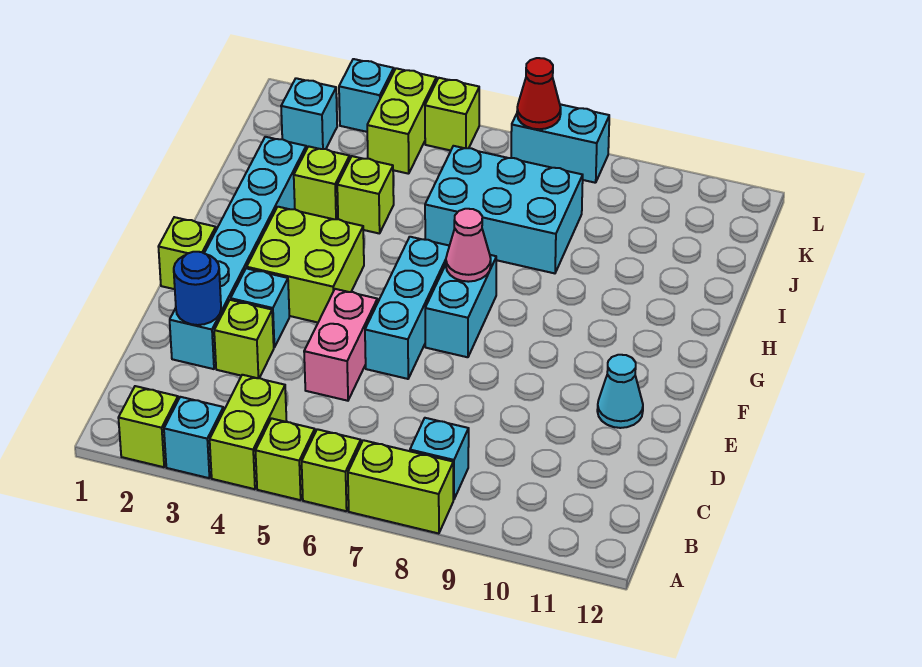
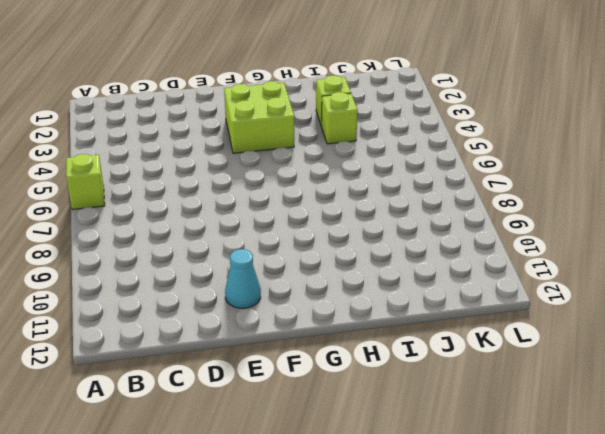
none -> lime 1x1 brick [119,386,178,467]
none -> cyan 1x1 brick [164,397,223,478]
none -> lime 1x2 brick [210,375,287,489]

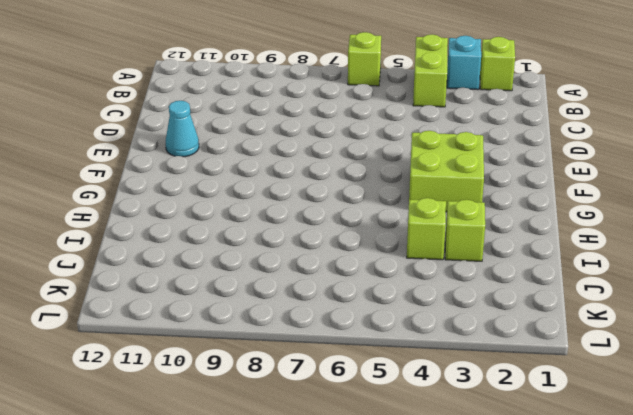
none -> lime 1x1 brick [255,418,315,500]
none -> lime 1x2 brick [348,440,453,534]
none -> cyan 1x1 brick [410,418,469,499]

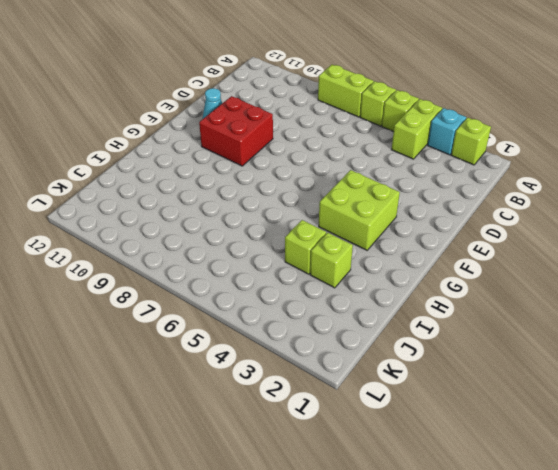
red 2x2 brick [199,96,273,166] -> none
none -> cyan 1x1 brick [410,418,469,499]
none -> cyan 1x6 brick [170,137,306,369]
none -> lime 1x1 brick [214,300,274,378]

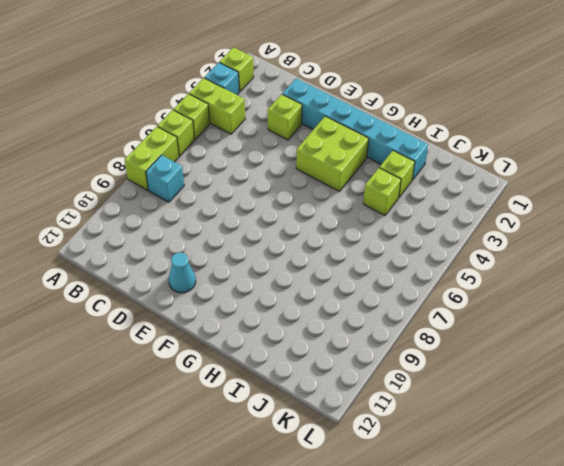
none -> pink 1x2 brick [304,289,377,401]
none -> cyan 1x1 brick [231,268,289,347]
none -> cyan 1x3 brick [365,237,449,379]

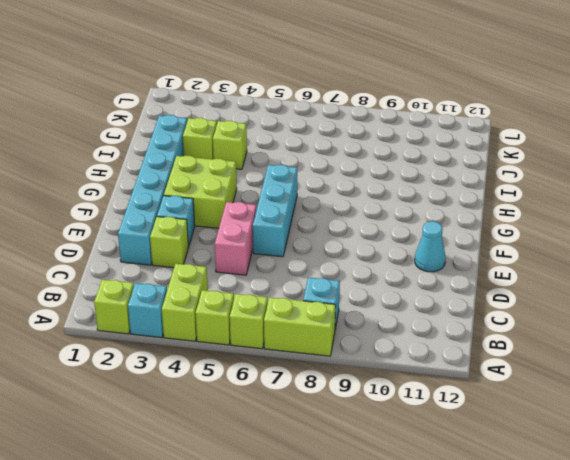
none -> lime 1x1 brick [159,217,216,289]
none -> cyan 1x2 brick [425,255,496,357]
none -> cyan 2x3 brick [425,146,583,273]

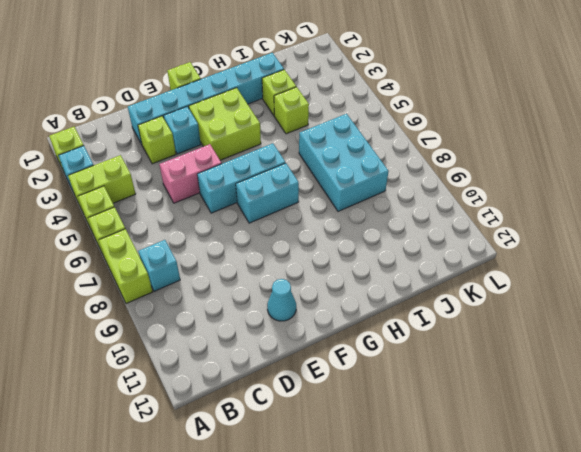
none -> cyan 1x1 brick [281,78,337,149]
none -> lime 1x2 brick [367,68,436,174]
none -> cyan 1x1 brick [339,59,394,132]

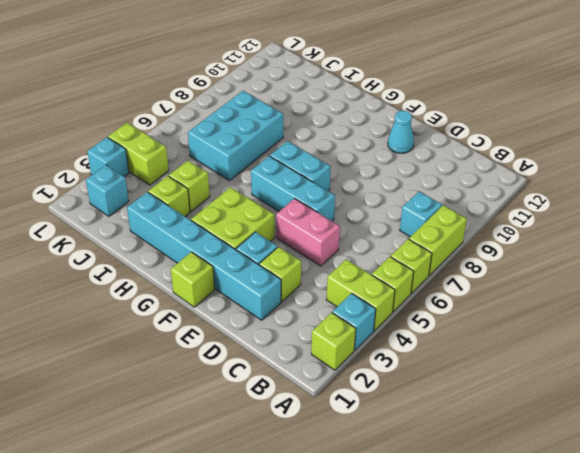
none -> lime 1x1 brick [425,78,479,150]
none -> cyan 1x2 brick [511,104,609,183]
none -> blue 1x1 round brick [174,252,221,325]

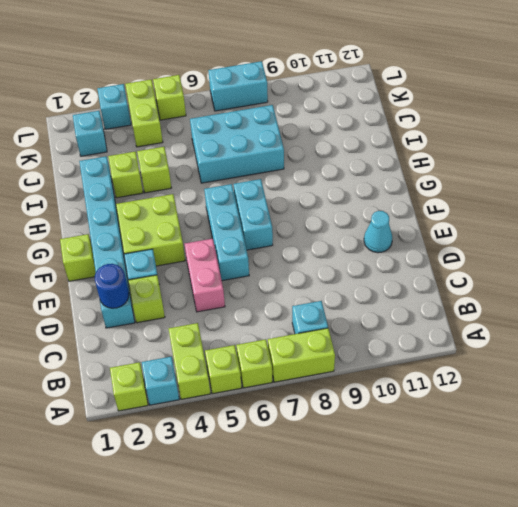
none -> pink 1x1 cone [446,209,491,282]
none -> red 1x1 cone [517,58,561,129]

